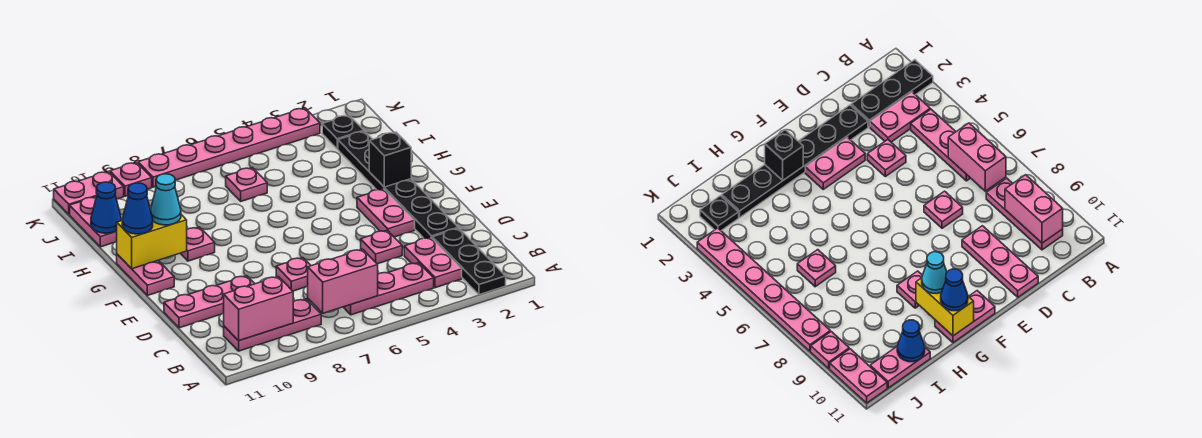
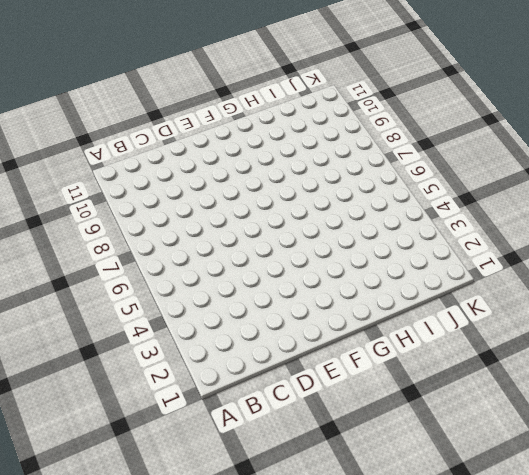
none -> black 1x3 plate [432,228,506,295]
none -> pink 1x2 plate [404,237,462,288]
none -> pink 1x3 plate [344,263,434,315]

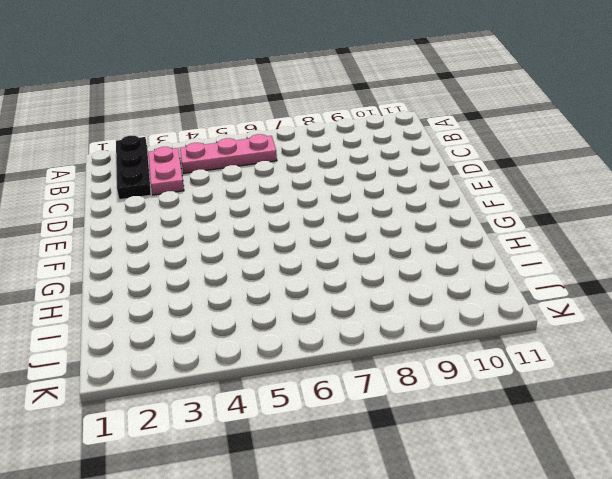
none -> pink 1x3 plate [224,299,321,351]
none -> black 1x6 plate [338,131,458,238]
none -> pink 1x1 plate [361,230,402,264]

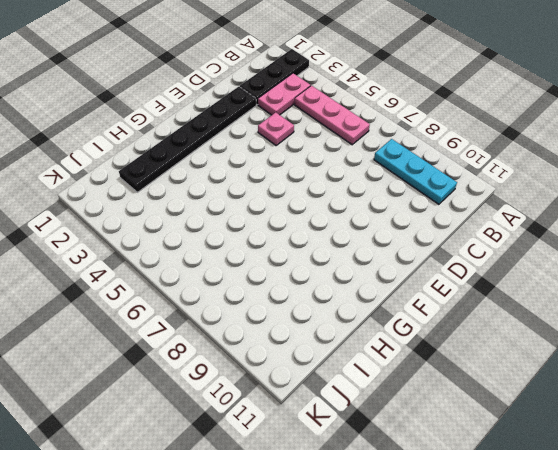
cyan 1x3 plate [374,139,457,204] -> pink 1x3 plate [224,299,321,351]
none -> pink 1x1 plate [276,258,311,291]
none -> pink 1x3 plate [164,276,255,328]
none -> pink 1x2 plate [357,189,415,237]

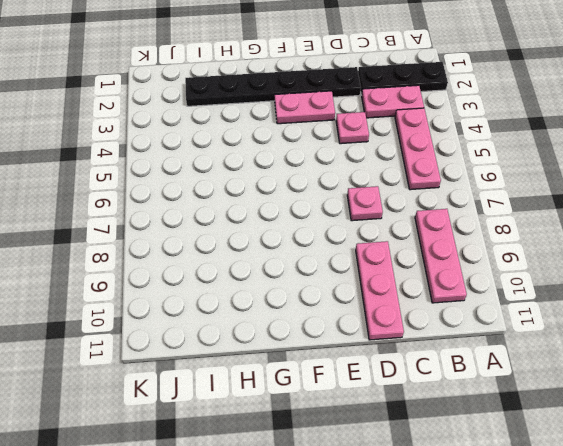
none -> pink 1x2 plate [117,254,174,295]
none -> pink 1x1 plate [180,227,215,261]
none -> pink 1x1 plate [226,168,267,201]

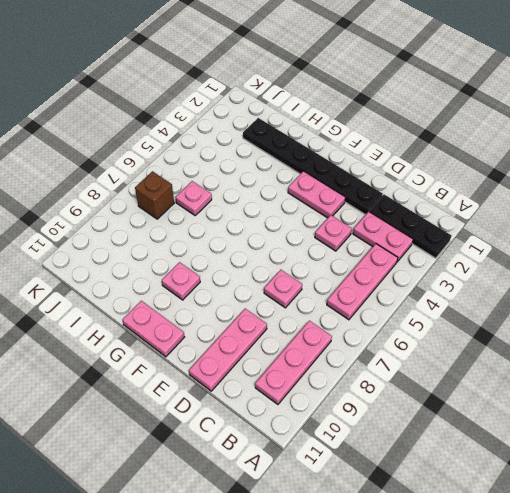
brown 1x1 brick [135,171,174,219] -> none
none -> pink 1x2 plate [70,197,117,247]
none -> black 1x1 plate [322,115,364,149]
none -> pink 1x6 plate [138,108,320,187]

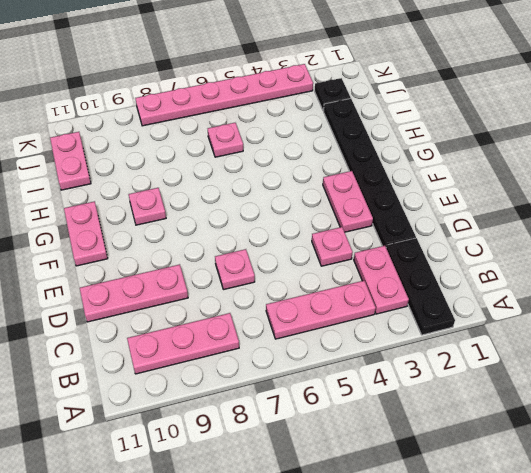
none -> pink 1x1 plate [110,162,152,196]
none -> pink 1x2 plate [54,171,124,214]
none -> pink 1x2 brick [308,249,378,313]

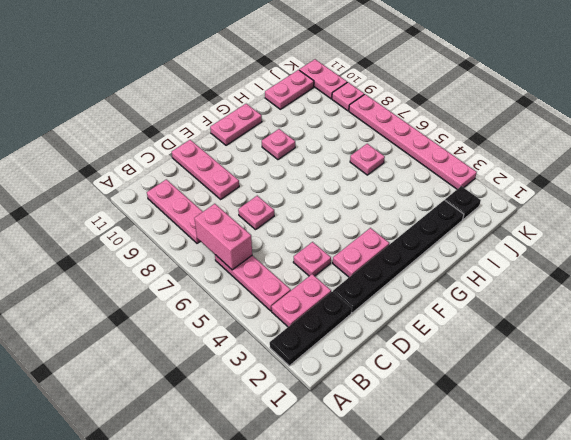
none -> pink 1x2 brick [224,277,294,341]
none -> black 1x1 brick [369,132,411,187]
none -> yellow 1x2 brick [117,215,187,269]

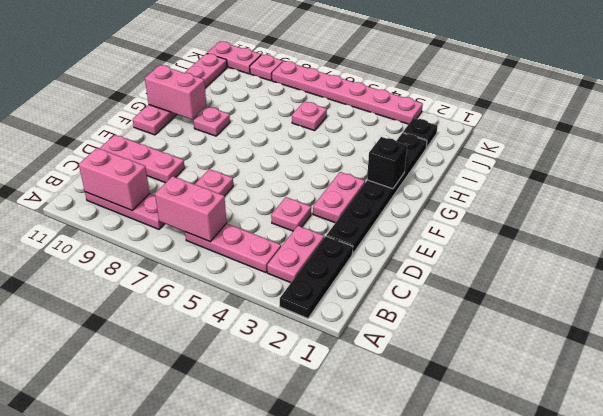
pink 1x2 brick [145,65,207,119] -> yellow 1x2 brick [117,215,187,269]
none -> blue 1x1 cone [91,182,121,233]
none -> cyan 1x1 cone [150,174,181,225]
none -> blue 1x1 cone [122,183,153,234]

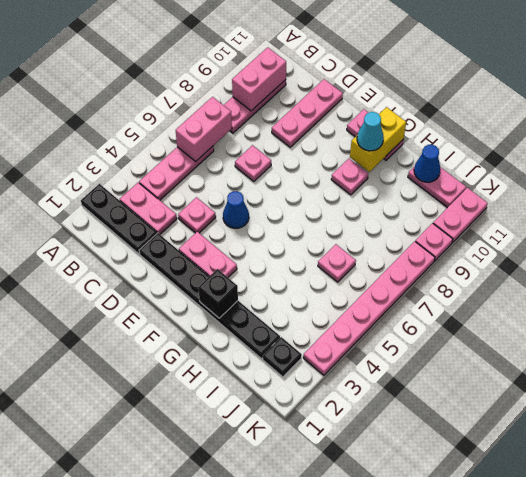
blue 1x1 cone [223,191,249,228] -> blue 1x1 cone moved to [122,183,153,234]

